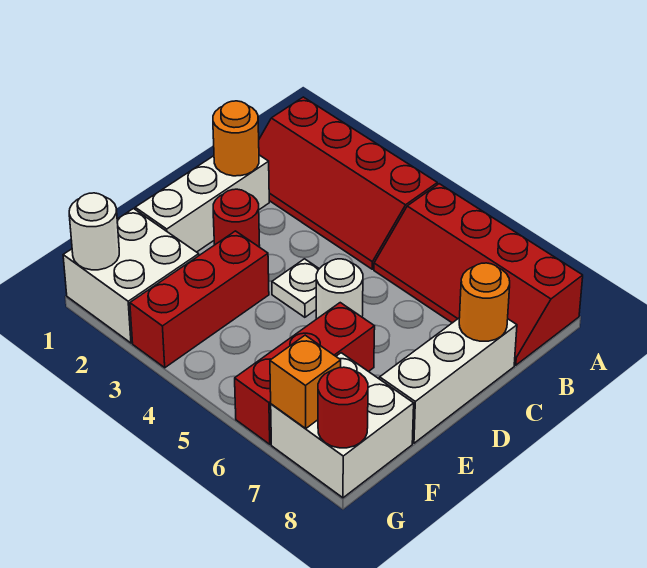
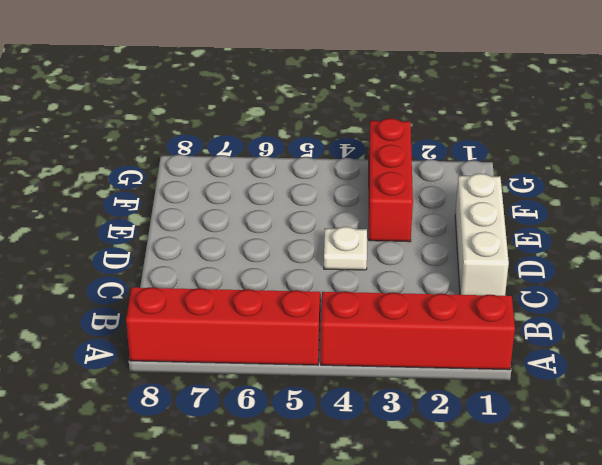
none -> white 1x3 brick [380,318,517,443]
none -> red 1x1 round brick [213,189,260,247]
none -> white 1x1 round brick [316,259,363,319]

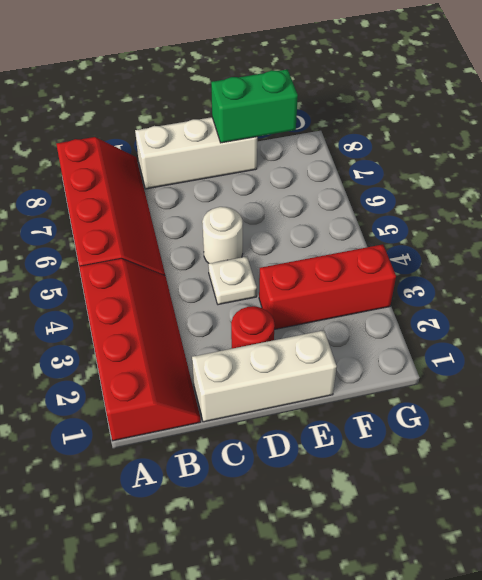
green 1x2 brick [211,69,298,143] -> none
none -> red 1x3 brick [235,303,375,444]
none -> white 2x2 brick [63,209,199,343]
none -> white 2x2 brick [271,353,414,498]

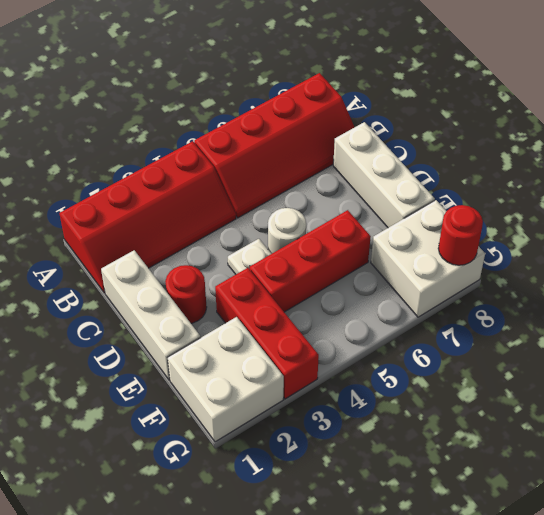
red 1x3 brick [250,210,371,312] -> red 1x3 brick turned to [235,303,375,444]
none -> orange 1x1 round brick [213,101,259,176]
none -> orange 1x1 round brick [459,263,510,341]
none -> white 1x1 round brick [69,193,119,270]

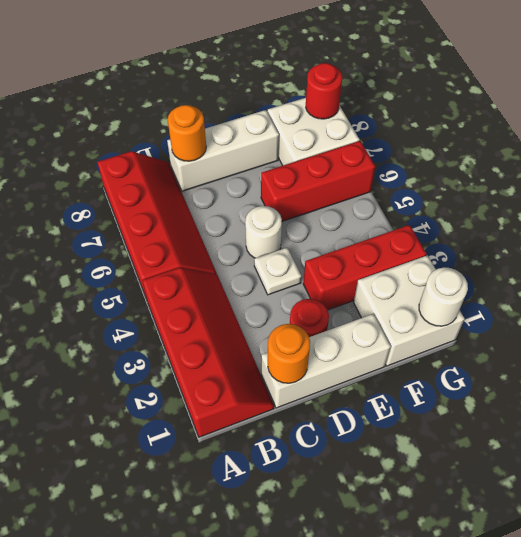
none -> orange 1x1 brick [270,335,341,429]

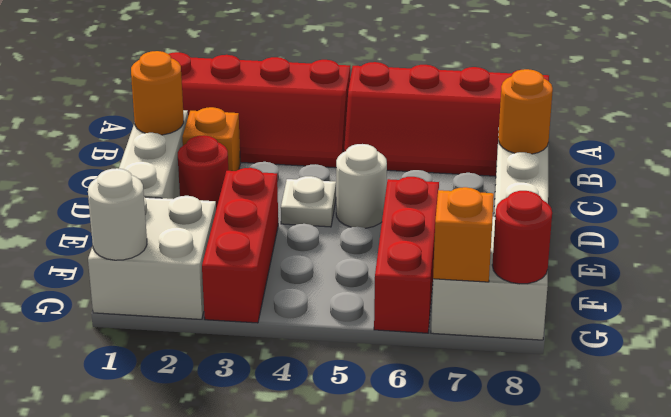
orange 1x1 brick [182,107,240,171] -> none

